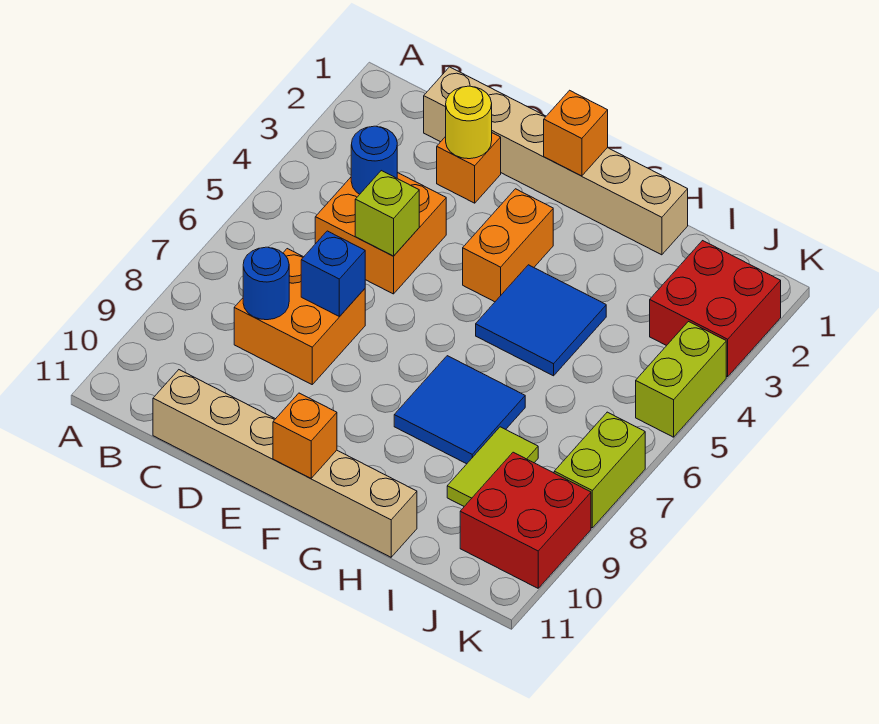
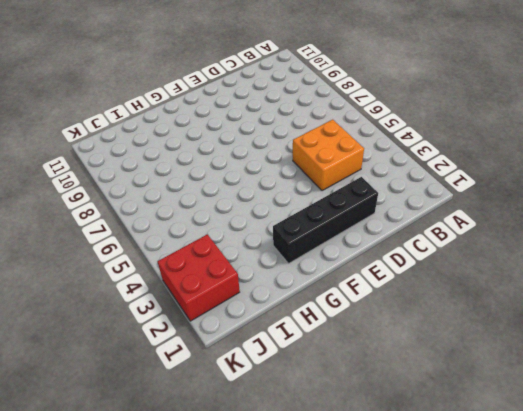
black 1x4 brick [273,177,378,263] -> orange 1x1 brick [437,133,501,203]
none -> tan 1x6 brick [424,67,688,255]
none -> orange 2x2 brick [234,249,365,384]
none -> tan 1x6 brick [153,370,417,557]

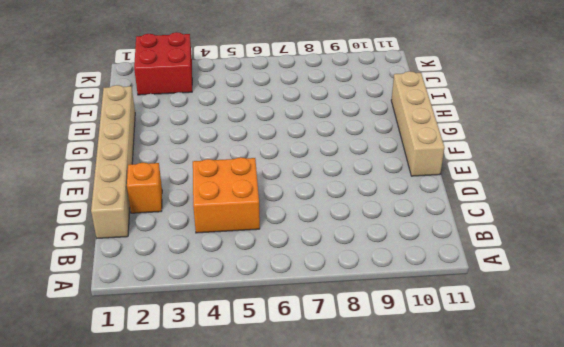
tan 1x4 brick [391,71,445,176] -> tan 1x6 brick [153,370,417,557]
none -> orange 2x2 brick [234,249,365,384]
none -> orange 1x2 brick [463,189,553,302]
none -> blue 2x2 tile [476,265,606,376]

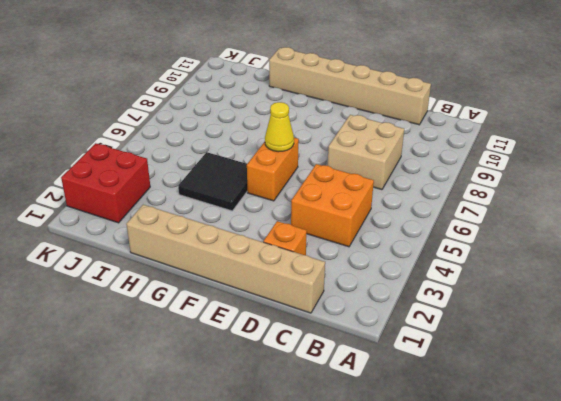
tan 2x2 brick [328,115,404,190] -> orange 2x2 brick [234,249,365,384]
orange 1x2 brick [247,138,299,201] -> orange 1x2 brick moved to [463,189,553,302]
yellow 1x1 cone [265,102,294,152] -> none
black 2x2 tile [178,152,247,211] -> blue 2x2 tile [476,265,606,376]
none -> blue 2x2 tile [394,356,525,464]
none -> lime 1x2 tile [447,427,538,506]
none -> red 2x2 brick [460,452,591,588]

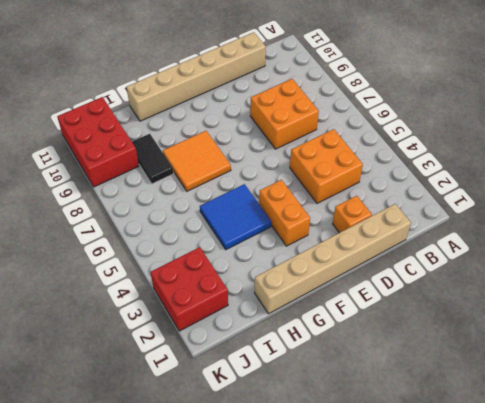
orange 2x2 tile [163,131,231,191] -> blue 2x2 tile [394,356,525,464]
black 1x2 tile [132,134,174,184] -> lime 1x2 tile [447,427,538,506]
red 2x3 brick [57,97,139,187] -> red 2x2 brick [460,452,591,588]
none -> lime 1x2 brick [636,322,726,437]
none -> lime 1x2 brick [554,412,645,528]
none -> blue 1x1 round brick [351,126,397,194]

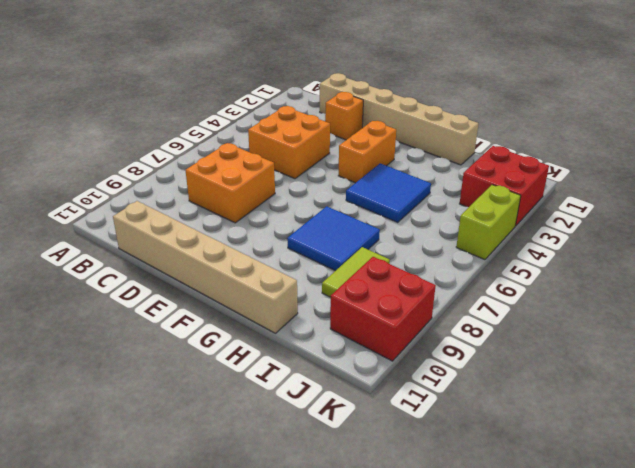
none -> lime 1x2 brick [554,412,645,528]
none -> blue 1x1 round brick [351,126,397,194]
none -> blue 1x1 round brick [243,247,289,320]

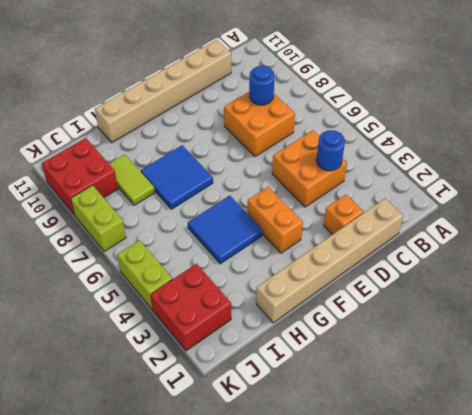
none -> yellow 1x1 round brick [446,86,492,159]
none -> lime 1x1 brick [355,171,419,256]
none -> blue 1x1 brick [301,231,365,317]

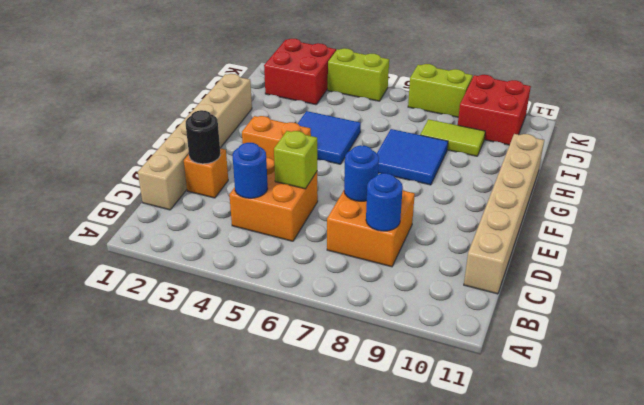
black 1x1 round brick [186,110,220,164] -> yellow 1x1 round brick [446,86,492,159]
blue 1x1 round brick [344,145,379,201] -> blue 1x1 brick [301,231,365,317]
none -> orange 1x1 brick [544,90,608,176]
none -> orange 1x1 brick [273,393,337,478]

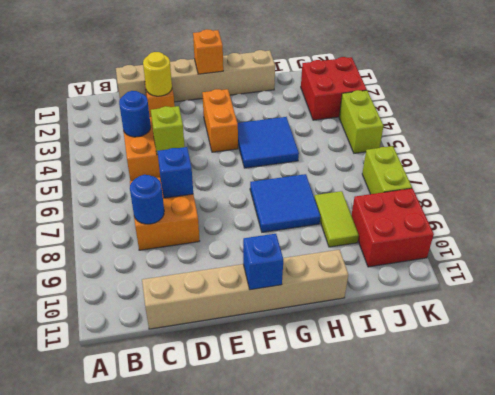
blue 1x1 brick [243,234,283,290] -> orange 1x1 brick [273,393,337,478]

